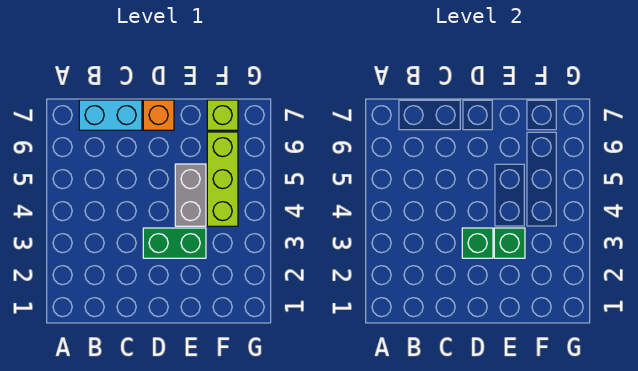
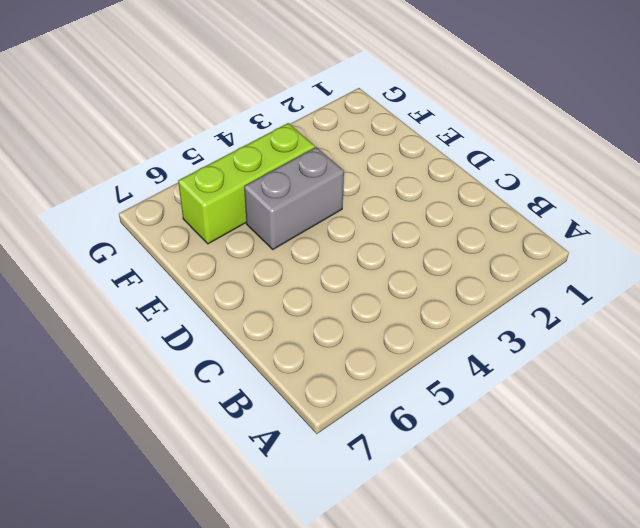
none -> cyan 1x2 brick [79,100,142,130]
none -> green 1x2 brick [143,228,206,258]

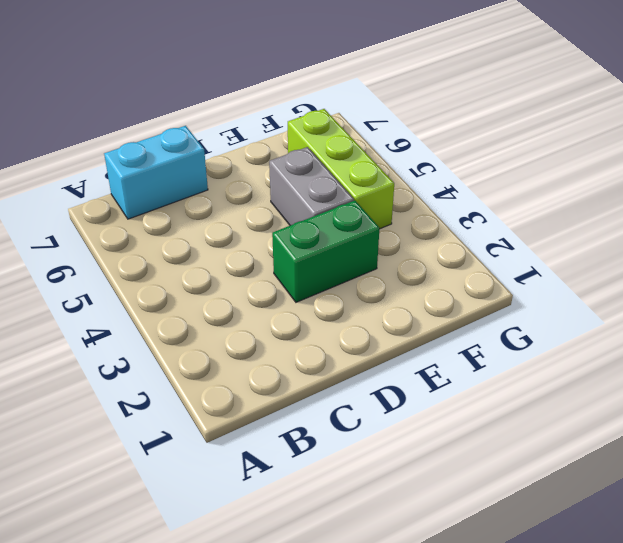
none -> orange 1x1 brick [143,100,174,130]
none -> lime 1x1 brick [207,100,238,130]

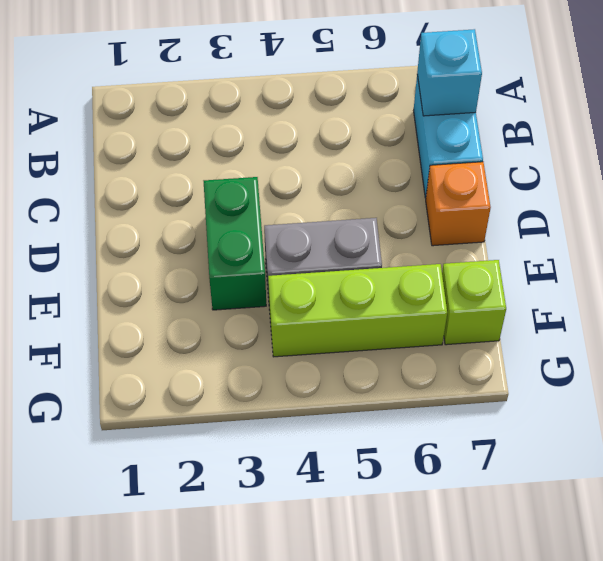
cyan 1x1 brick [417,29,482,116] -> none
none -> green 1x1 brick [462,228,493,258]
none -> green 1x1 brick [494,228,525,258]

